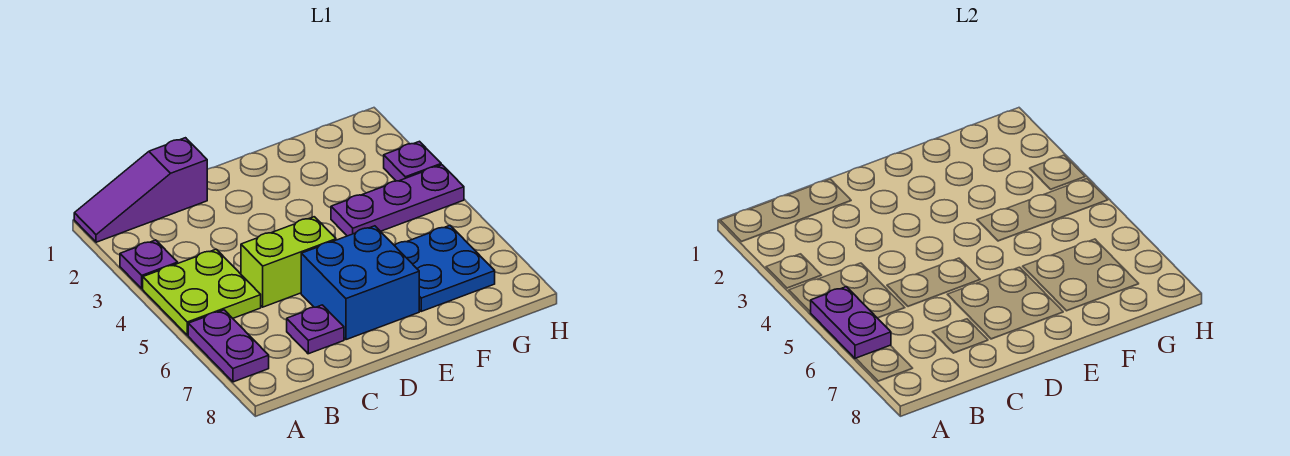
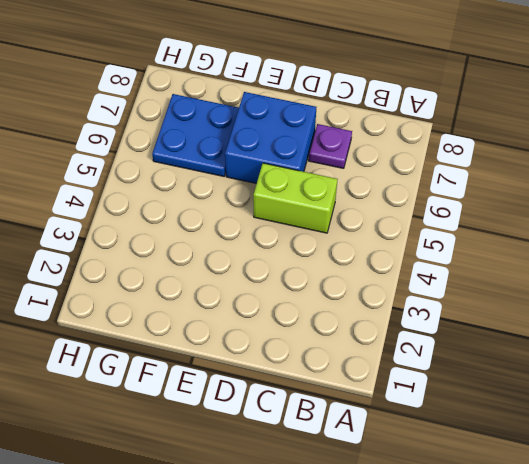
none -> purple 1x3 slope [74,138,207,242]
none -> purple 1x1 plate [120,240,178,289]

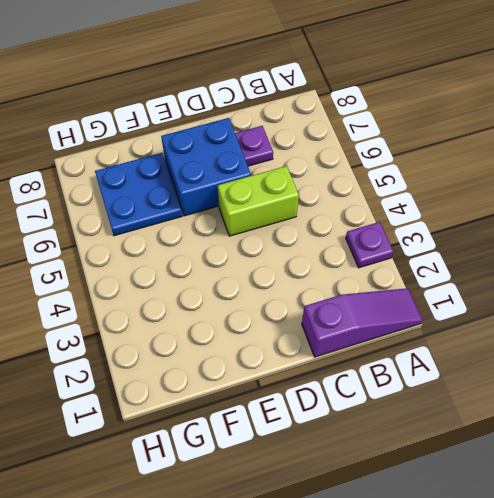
none -> lime 2x2 plate [143,249,261,335]
none -> purple 1x2 plate [188,310,269,382]

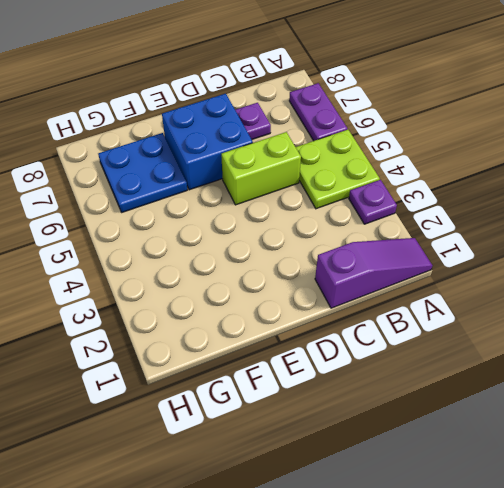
none -> purple 1x3 plate [331,165,464,236]
none -> purple 1x1 plate [384,141,441,181]

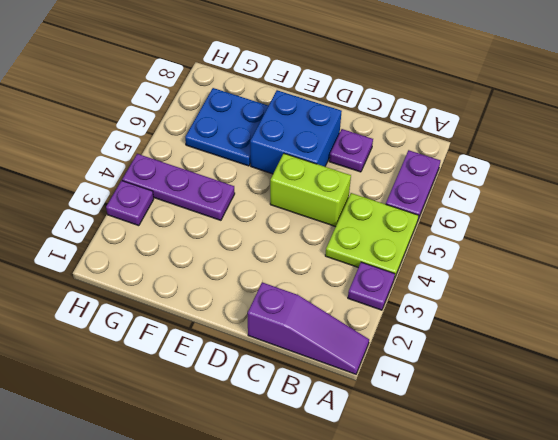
none -> purple 1x2 plate [811,287,891,359]

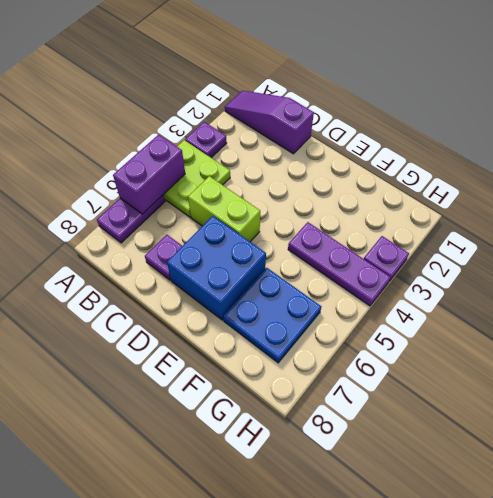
purple 1x2 brick [113,135,185,214] -> purple 1x2 plate [811,287,891,359]

